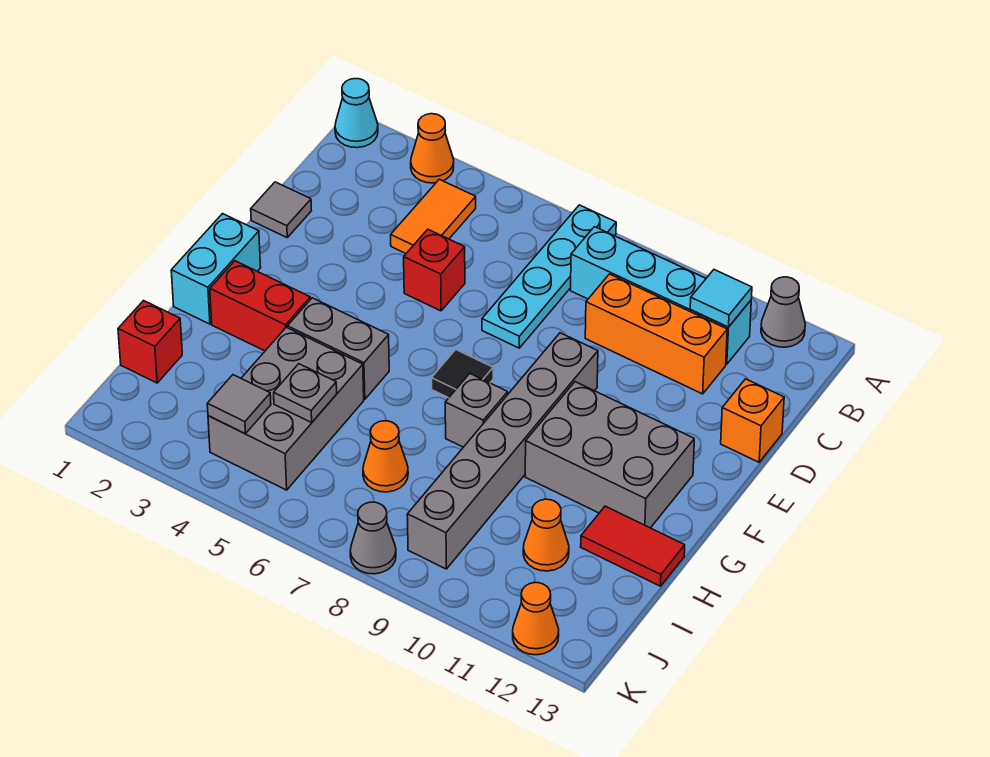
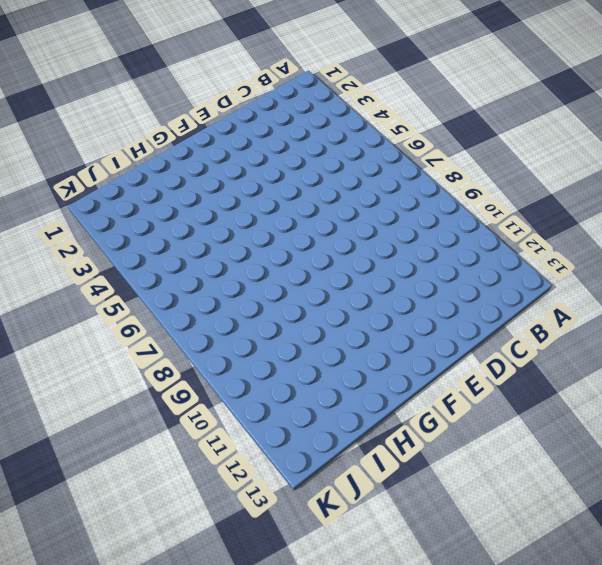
none -> cyan 1x1 cone [335,79,378,148]
none -> orange 1x1 cone [411,114,454,183]
none -> cyan 1x4 plate [482,205,616,348]

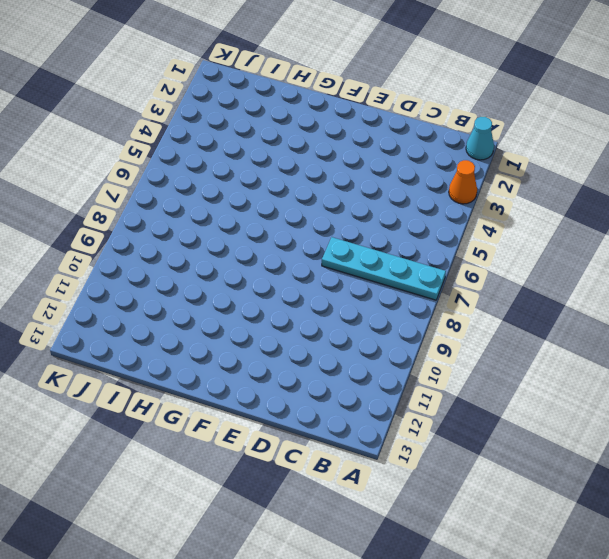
none -> grey 1x1 cone [761,277,805,347]
none -> orange 1x2 tile [391,179,476,253]
none -> cyan 1x4 brick [571,227,751,364]

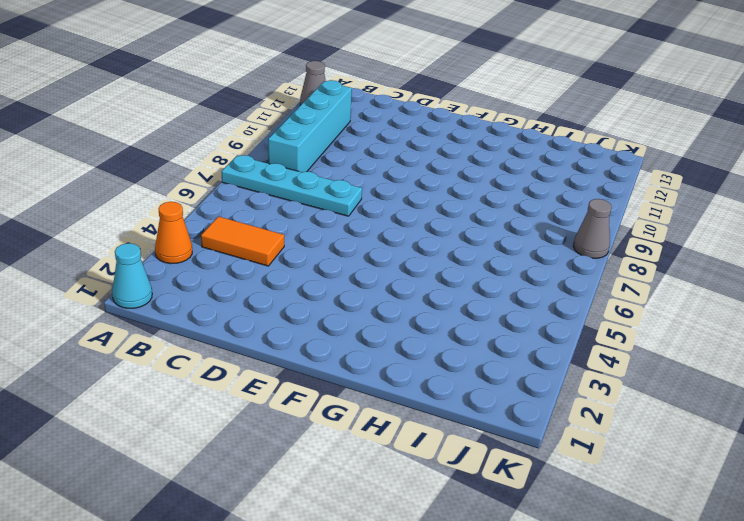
none -> orange 1x3 brick [585,274,727,394]
none -> grey 1x1 tile [251,182,311,237]
none -> red 1x1 brick [404,229,465,311]

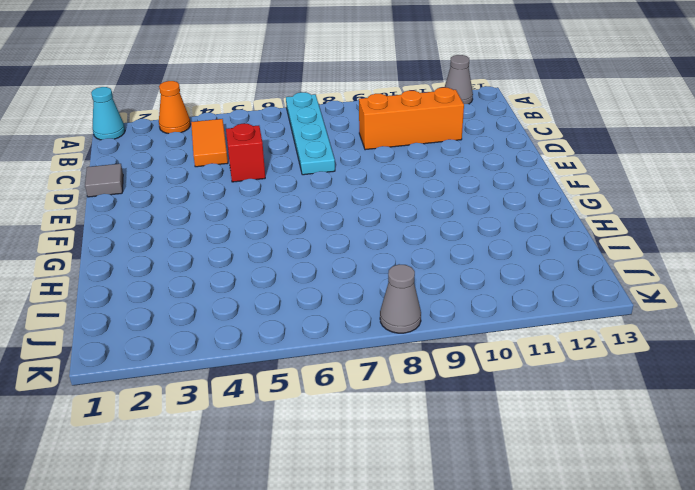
none -> cyan 1x4 brick [571,227,751,364]
none -> orange 1x1 brick [721,379,784,462]
none -> grey 1x6 brick [407,333,598,569]

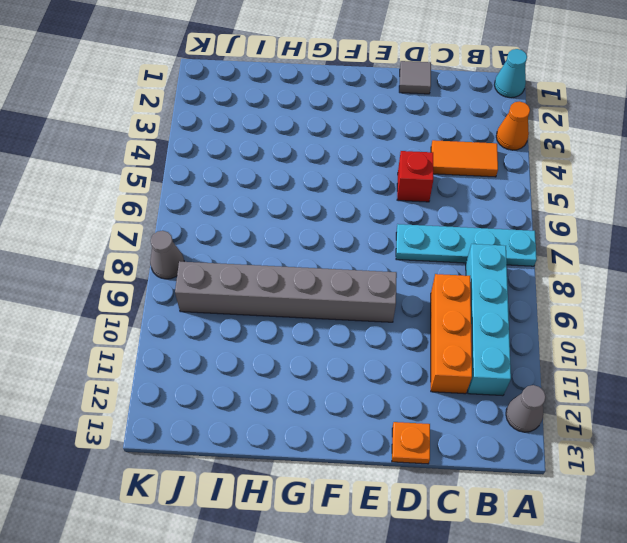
orange 1x1 plate [392,422,430,464] -> orange 1x1 brick [721,379,784,462]
none -> cyan 1x2 brick [171,214,261,324]
none -> black 1x1 tile [432,350,493,398]
none -> grey 2x3 brick [525,382,694,528]

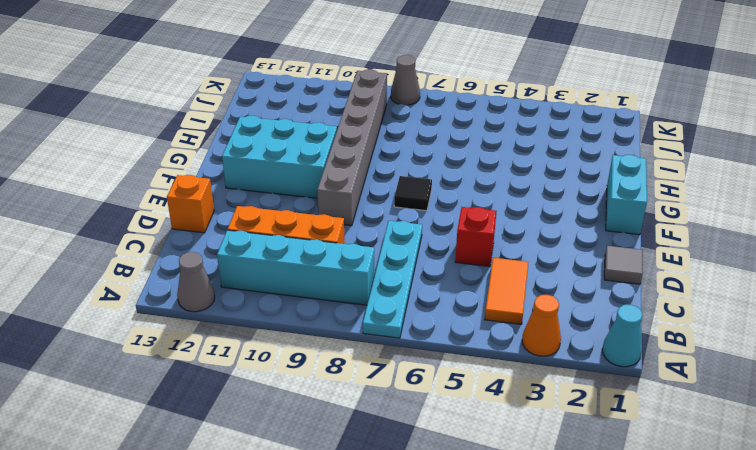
cyan 2x3 brick [222,116,337,198] -> grey 2x3 brick [525,382,694,528]
none -> red 1x2 brick [210,261,310,351]
none -> grey 1x2 brick [287,298,389,399]
none -> grey 1x1 brick [445,374,508,447]

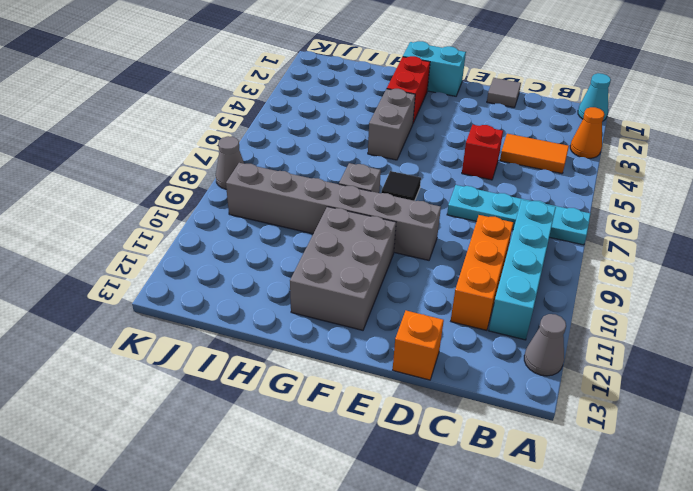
none -> grey 2x3 brick [208,327,364,490]
none -> red 1x2 tile [581,506,685,586]
none -> red 1x1 brick [118,301,182,383]

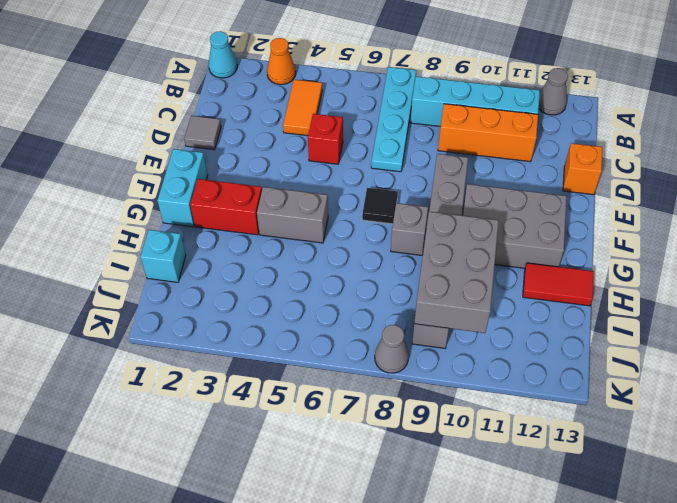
grey 2x3 brick [414,212,499,333] -> grey 2x3 brick moved to [208,327,364,490]
cyan 1x1 brick [140,230,186,282] -> red 1x1 brick [118,301,182,383]
none -> orange 1x1 cone [363,421,408,492]
none -> orange 1x1 cone [523,499,569,571]
none -> orange 1x1 cone [513,583,559,655]

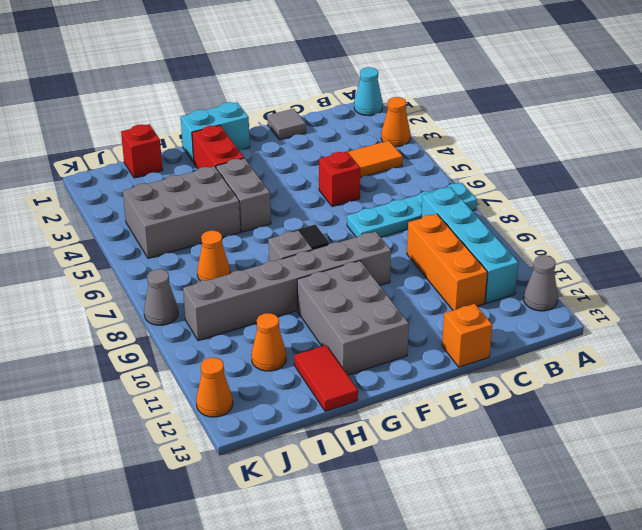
none -> cyan 1x1 tile [690,270,752,327]
none -> grey 1x1 plate [274,364,337,423]
none -> grey 1x1 tile [207,375,271,434]

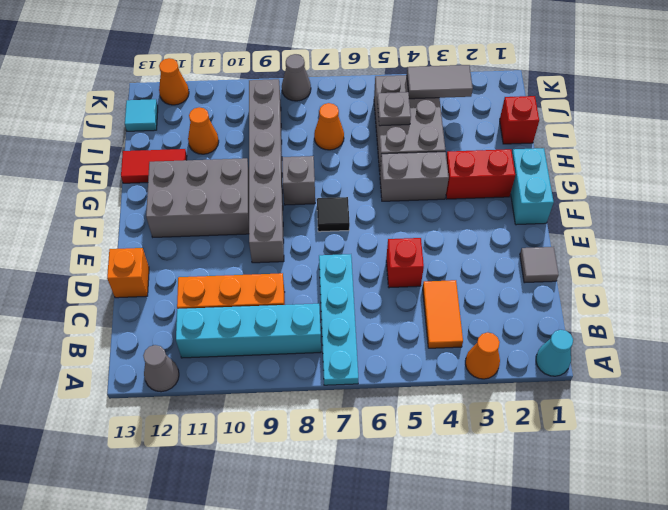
grey 1x2 tile [407,65,473,99] -> grey 1x1 tile [207,375,271,434]
cyan 1x1 tile [125,99,158,131] -> cyan 1x1 tile moved to [690,270,752,327]

